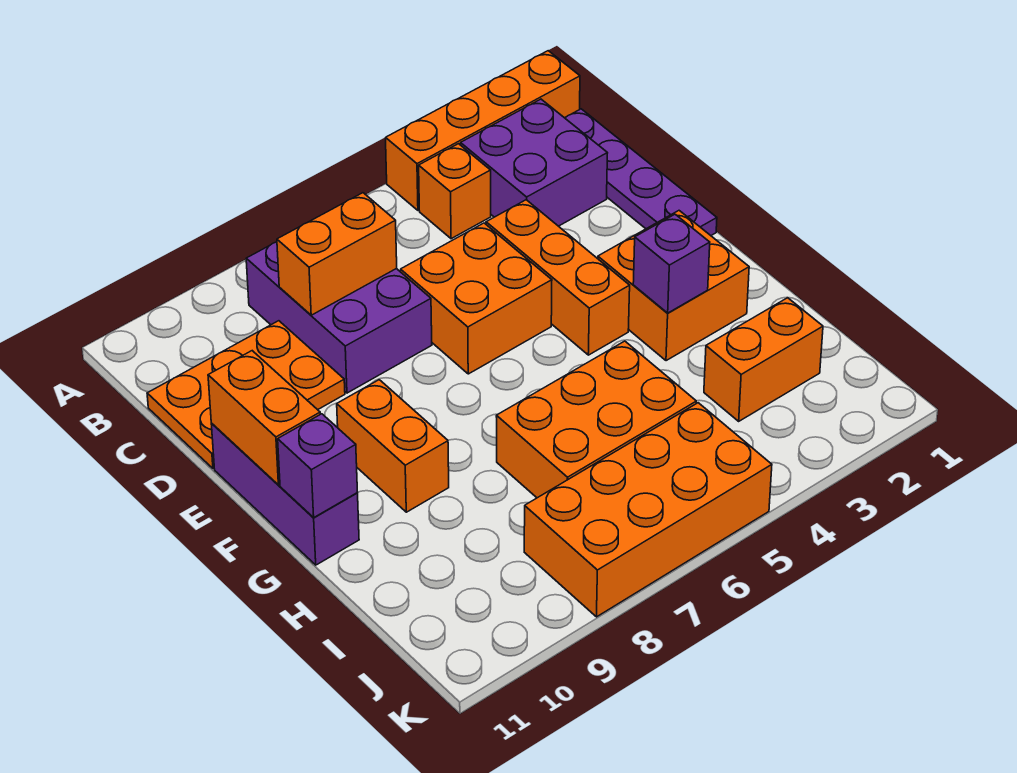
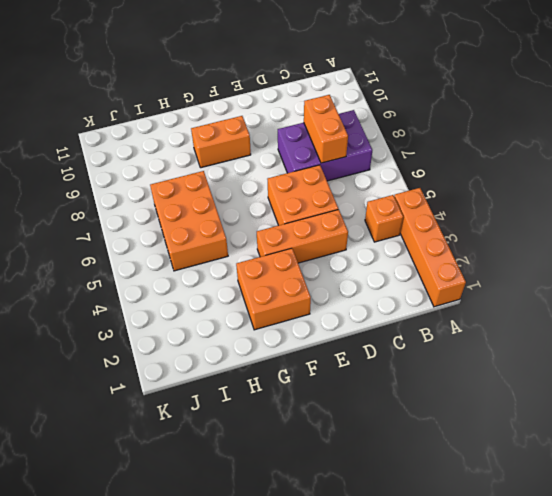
none -> purple 1x4 plate [565,109,717,235]
none -> purple 2x2 brick [461,99,607,226]
none -> orange 2x3 plate [147,321,345,469]

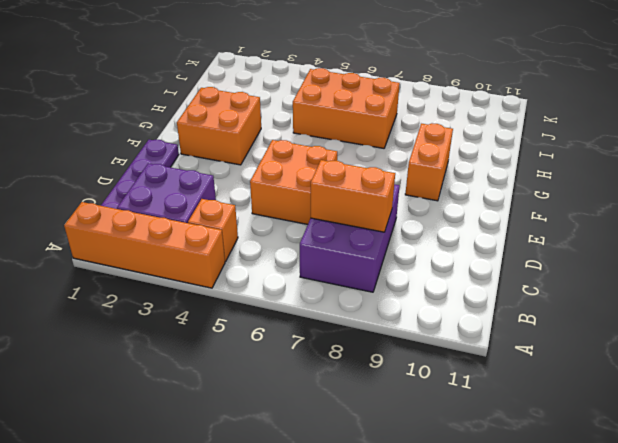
none -> orange 2x3 plate [147,321,345,469]
none -> orange 1x3 brick [486,200,630,355]
none -> purple 1x3 brick [211,424,359,565]

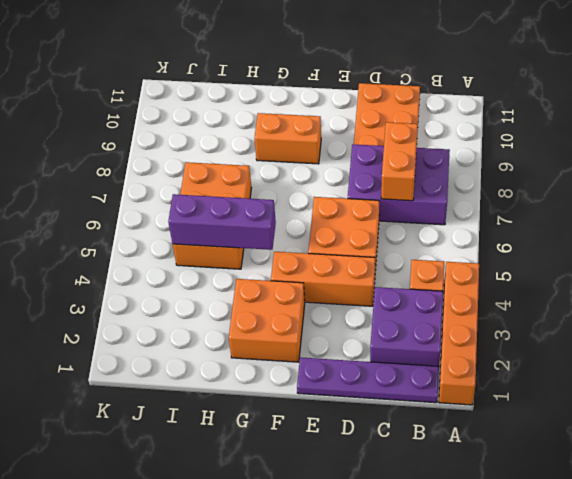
purple 1x3 brick [168,194,276,250] -> purple 1x3 brick moved to [211,424,359,565]
none -> orange 1x2 brick [704,298,823,421]
none -> orange 2x4 brick [524,403,772,617]
none -> orange 1x2 brick [208,351,320,485]

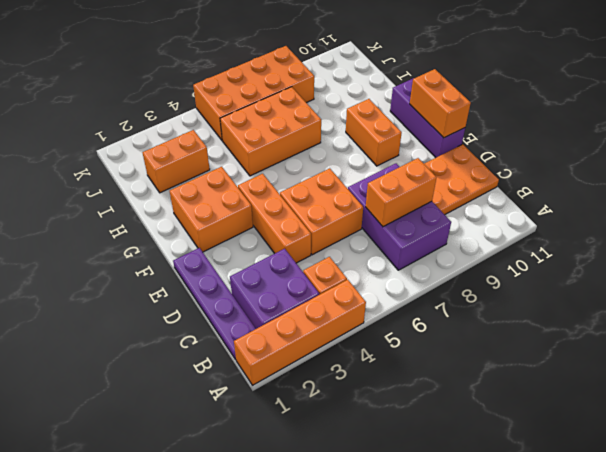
none -> purple 1x1 brick [633,214,710,313]
none -> purple 1x1 brick [278,414,358,517]

